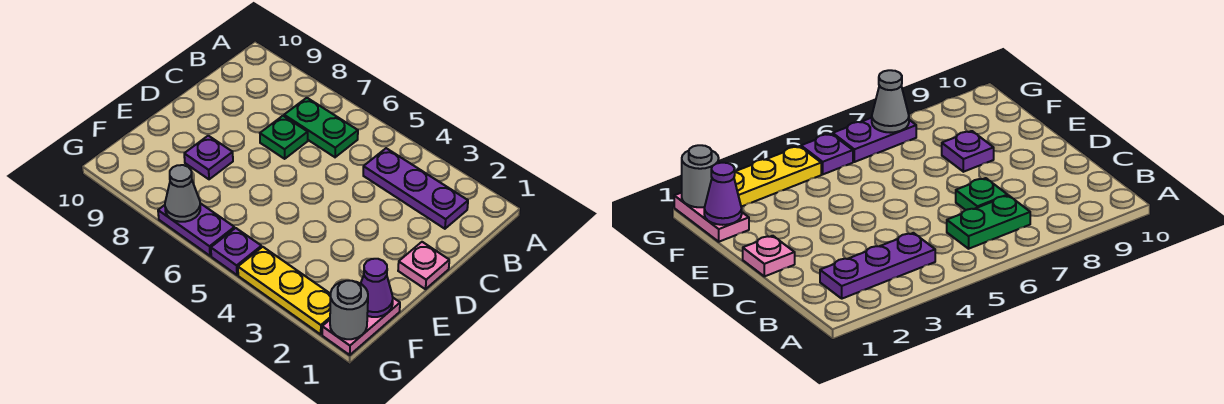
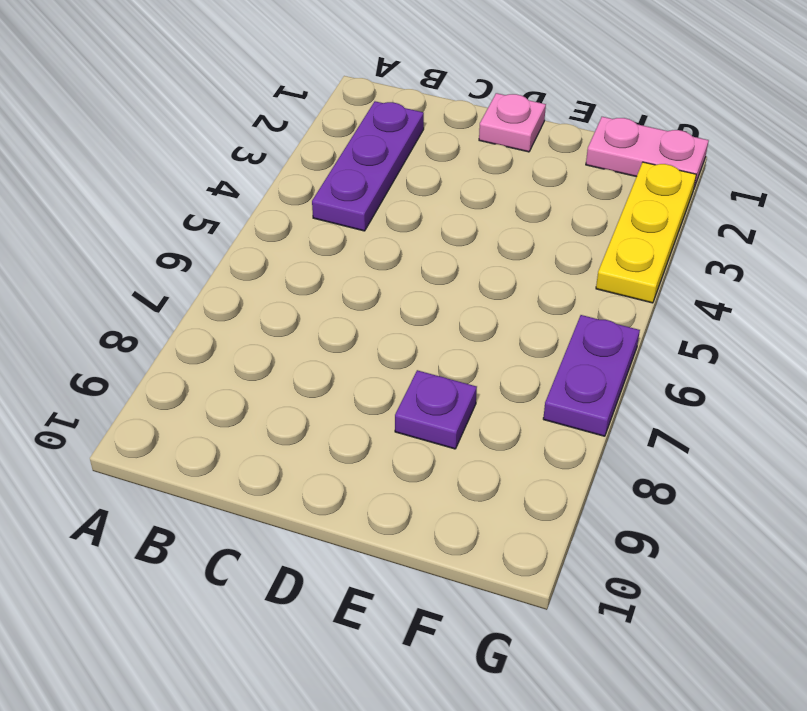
none -> green 1x2 plate [284,98,358,157]
none -> green 1x1 plate [260,116,308,159]
none -> purple 1x1 plate [211,228,262,275]

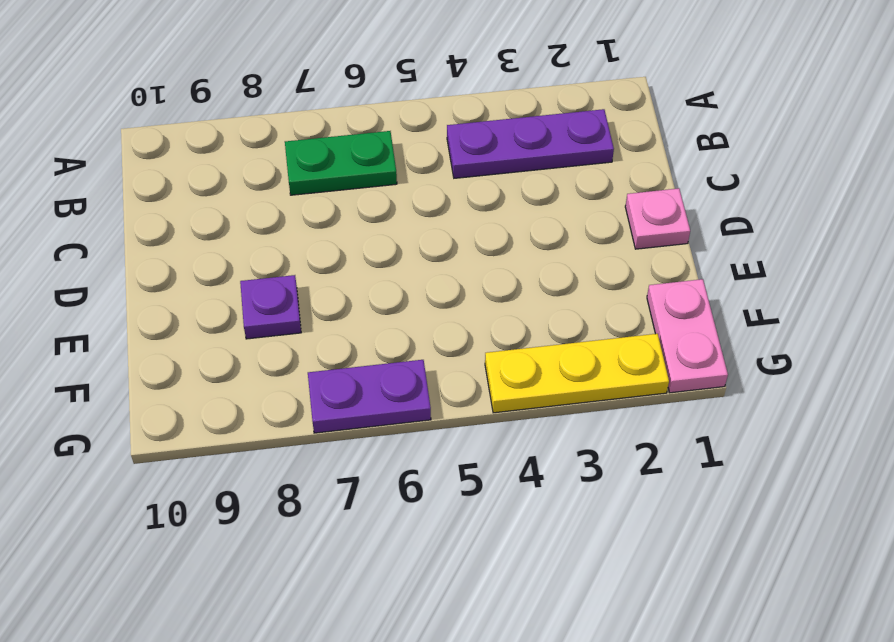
none -> green 1x1 plate [260,116,308,159]
none -> purple 1x1 plate [211,228,262,275]
none -> purple 1x1 cone [361,259,393,317]

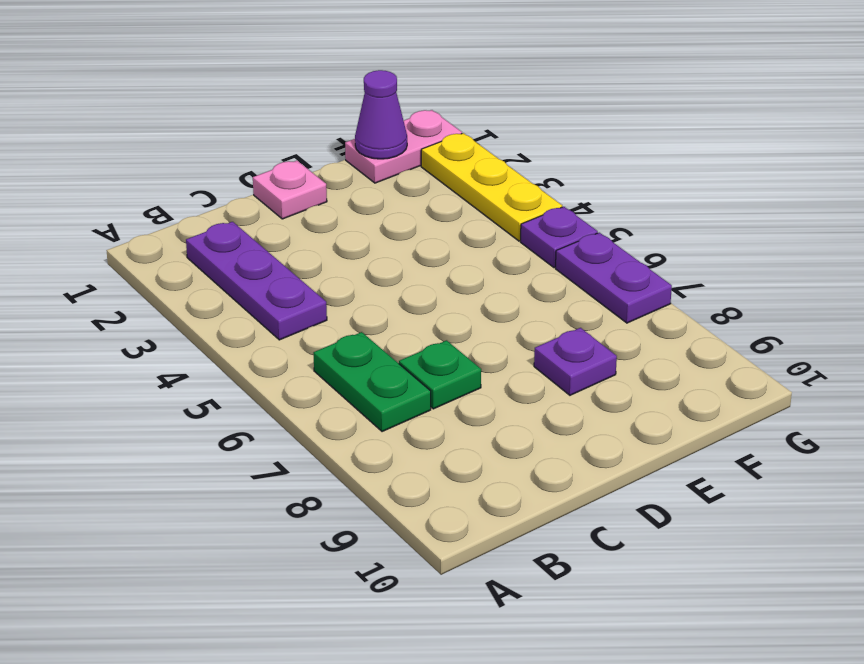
none -> grey 1x1 round brick [330,281,368,339]
none -> grey 1x1 cone [165,165,200,222]

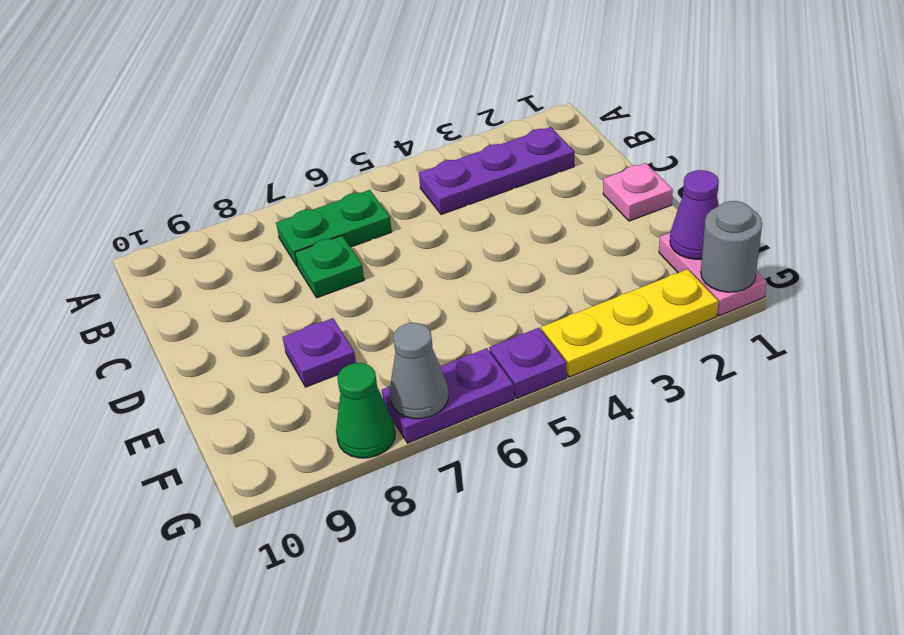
green 1x1 cone [336,363,395,458] -> none

